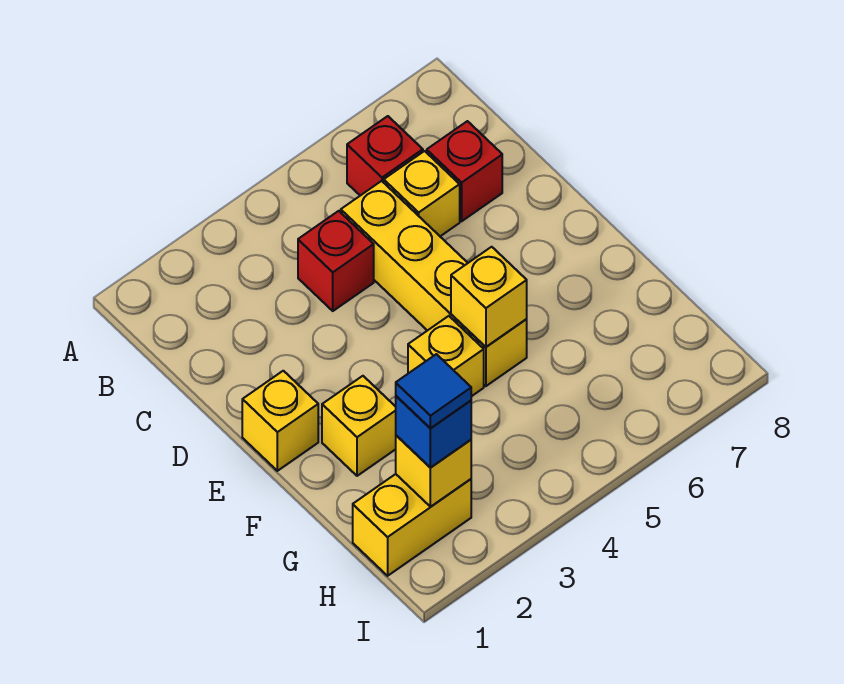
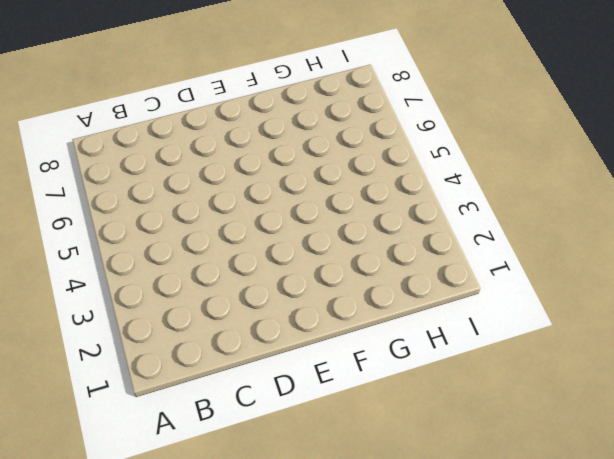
none -> red 1x1 brick [347,116,423,196]
none -> red 1x1 brick [298,211,374,311]
none -> yellow 1x4 brick [341,181,527,386]

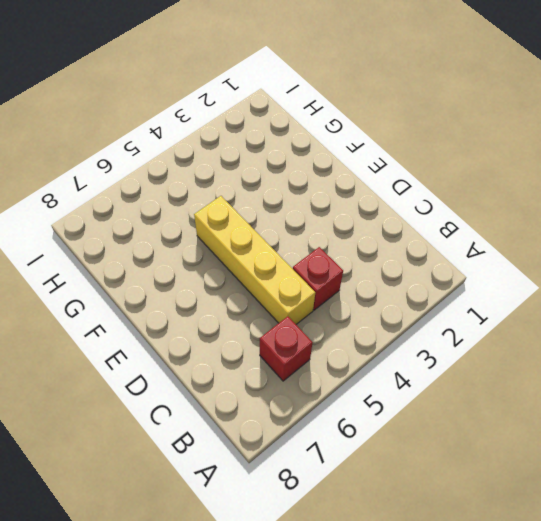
none -> yellow 1x1 brick [384,151,460,236]
none -> red 1x1 brick [427,121,502,221]
none -> yellow 1x1 brick [242,371,318,471]

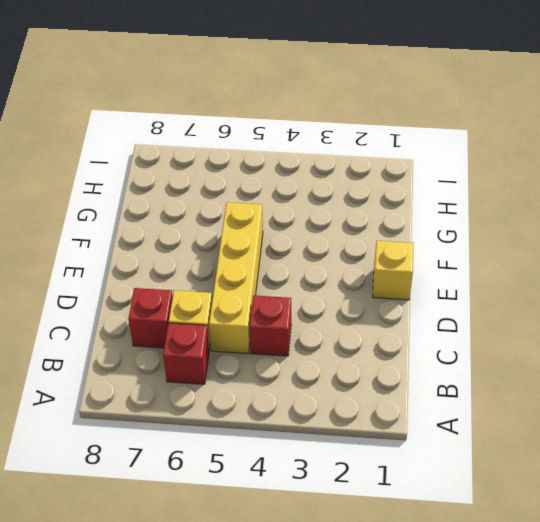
none -> yellow 1x1 brick [322,376,396,476]
none -> yellow 1x1 brick [408,316,484,396]
none -> yellow 1x2 brick [353,474,471,576]

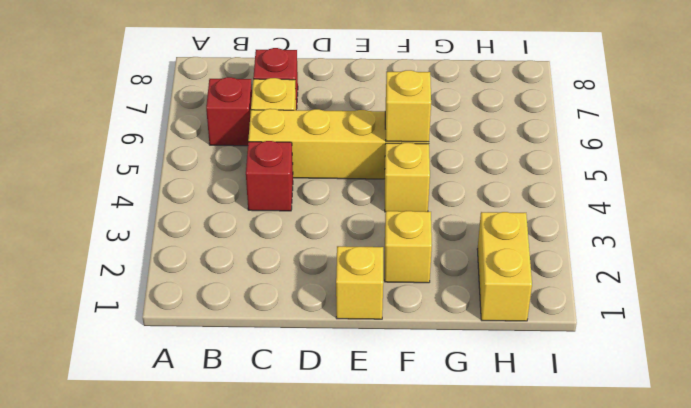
none -> yellow 1x1 brick [396,435,471,507]
none -> blue 1x1 brick [396,396,471,467]
none -> blue 1x1 tile [396,354,471,428]

